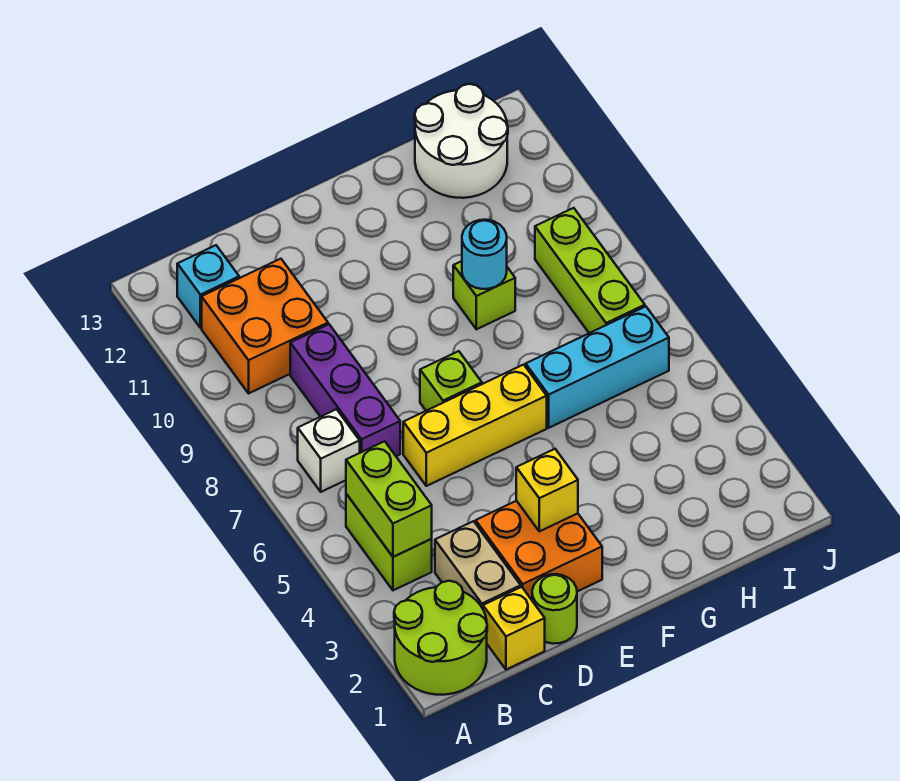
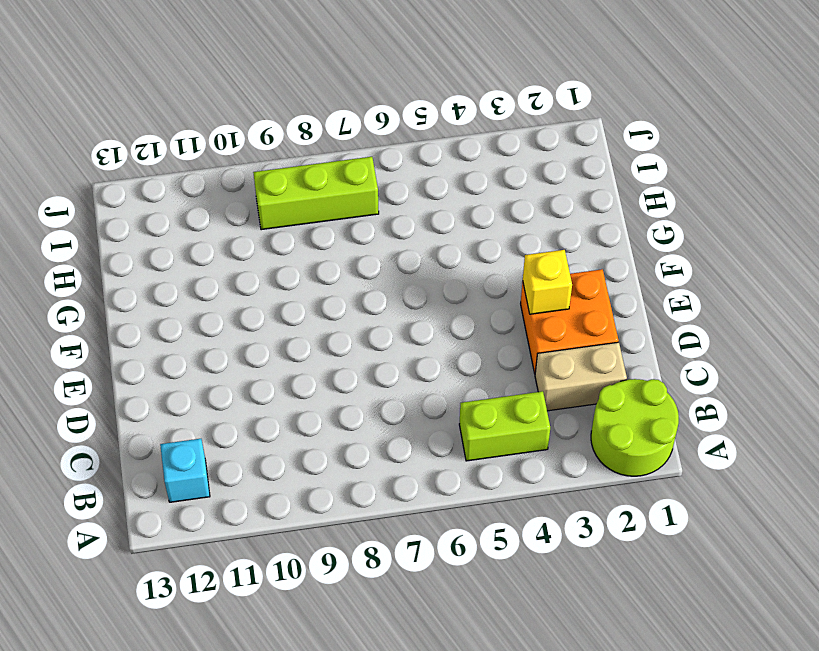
none -> white 1x1 brick [298,409,360,492]
none -> orange 2x2 brick [202,259,328,393]
none -> yellow 1x1 brick [483,587,545,670]

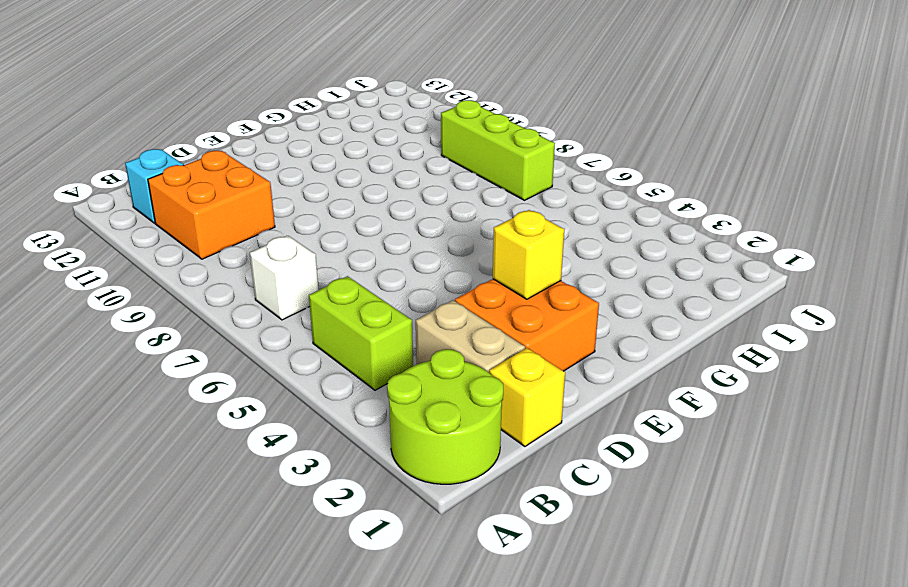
none -> purple 1x3 brick [290,324,400,456]
none -> lime 1x1 round brick [532,574,577,644]
none -> yellow 1x3 brick [403,365,547,486]

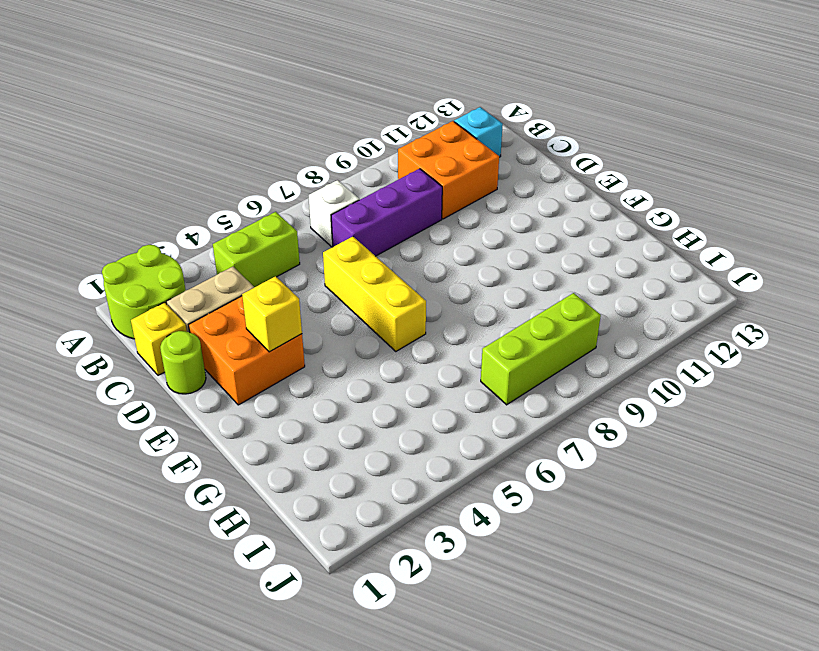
none -> lime 1x1 brick [420,351,482,411]
none -> cyan 1x3 brick [526,306,669,428]
none -> lime 1x1 brick [453,261,515,329]

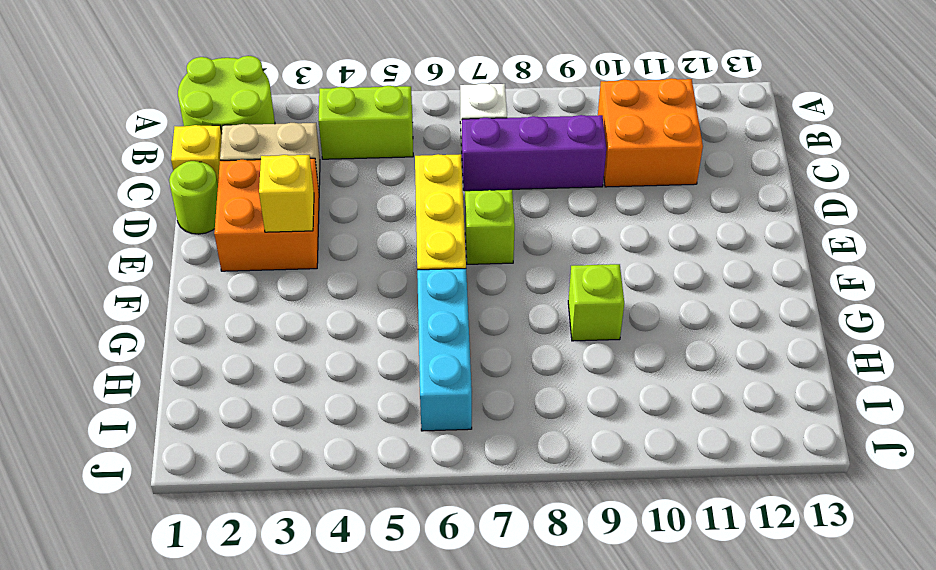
none -> cyan 1x1 brick [177,245,239,328]
none -> white 2x2 round brick [415,84,508,198]
none -> lime 1x3 brick [535,208,645,333]

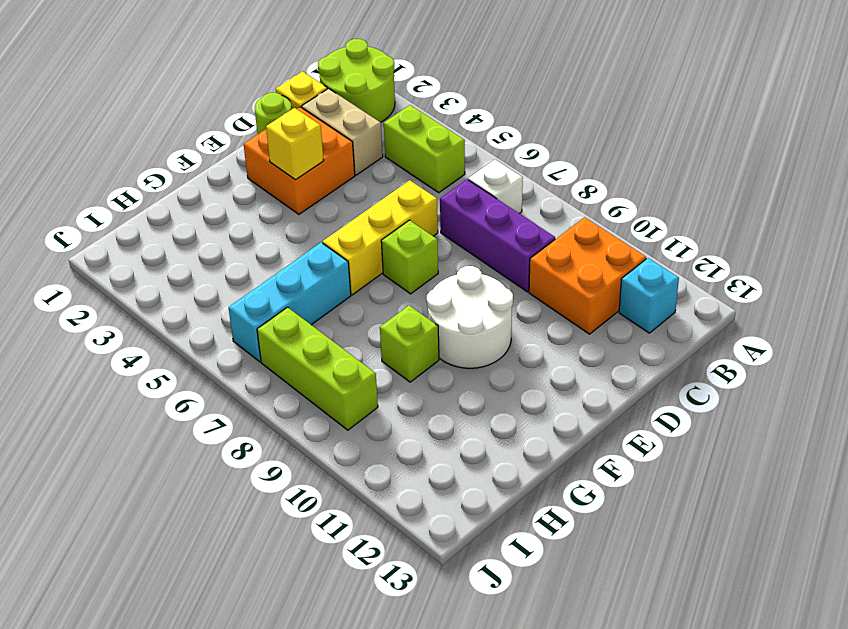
white 2x2 round brick [427,266,513,368] -> white 2x2 round brick moved to [415,84,508,198]
none -> lime 1x2 brick [346,441,432,557]
none -> cyan 1x1 round brick [462,220,507,289]

